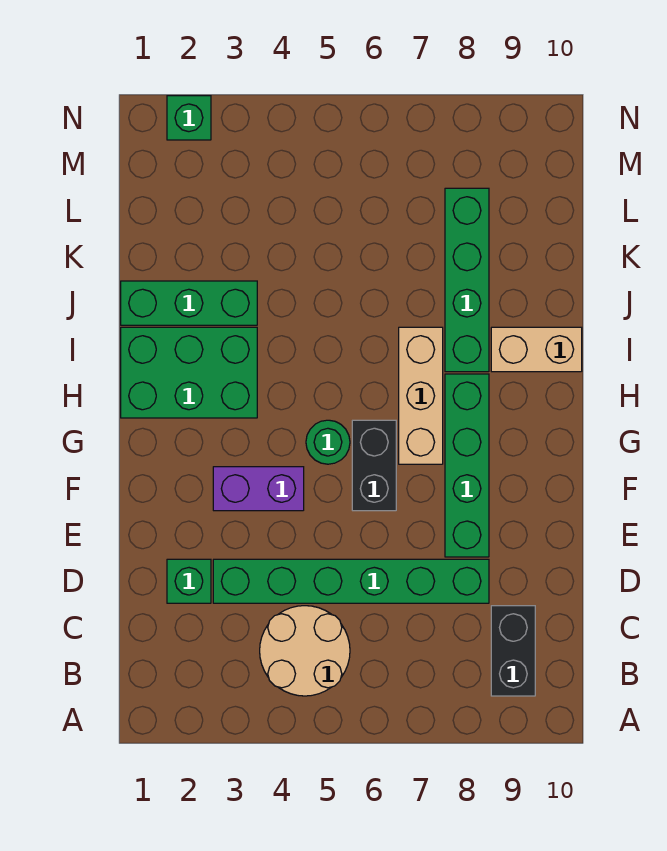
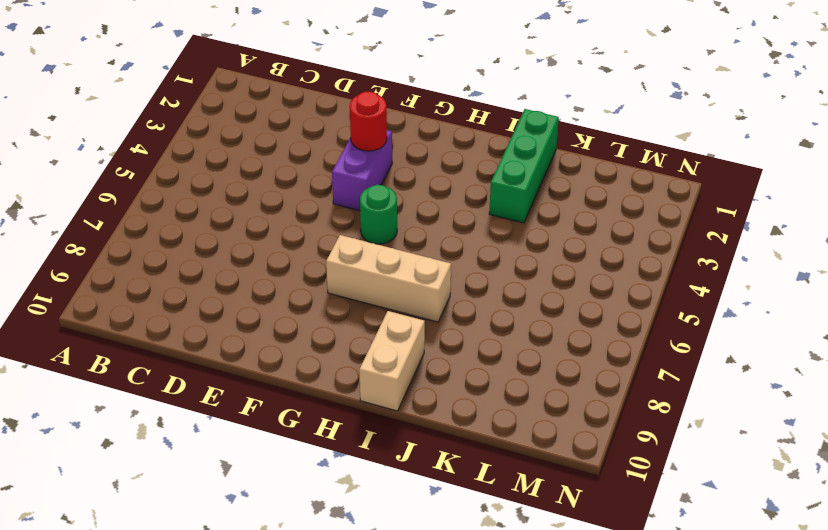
red 1x1 round brick [350,91,387,151] -> none
none -> tan 2x2 round brick [260,606,350,696]
none -> black 1x2 brick [491,606,535,696]
none -> green 1x1 brick [167,559,211,603]

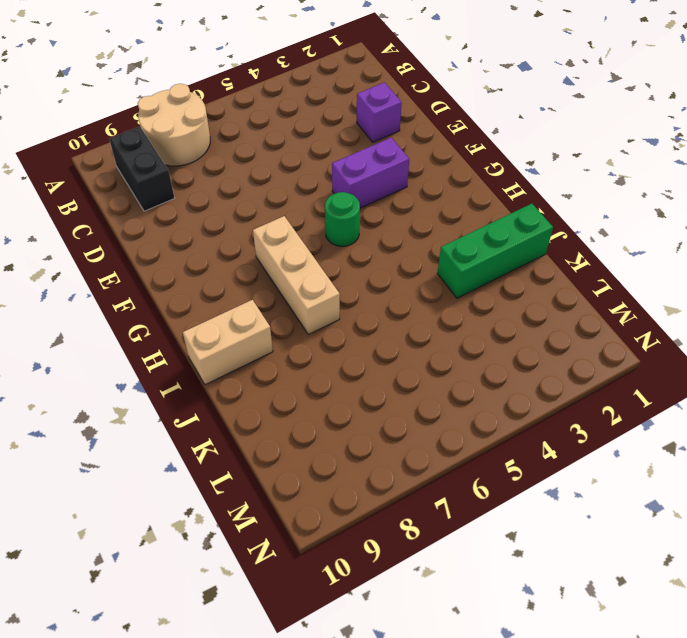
tan 2x2 round brick [138,84,210,166] -> tan 2x2 round brick moved to [260,606,350,696]
purple 1x1 brick [357,82,402,142] -> green 1x1 brick [167,559,211,603]
none -> green 1x6 brick [213,559,489,603]
none -> green 1x4 brick [445,374,489,557]
none -> black 1x2 brick [352,420,396,511]

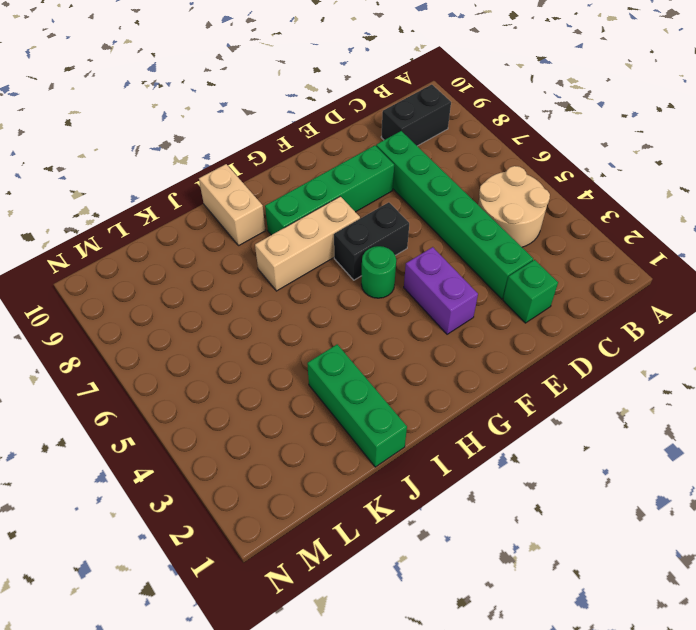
none -> green 2x3 brick [121,327,257,418]
none -> green 1x4 brick [445,188,489,372]
none -> green 1x1 brick [167,96,211,140]

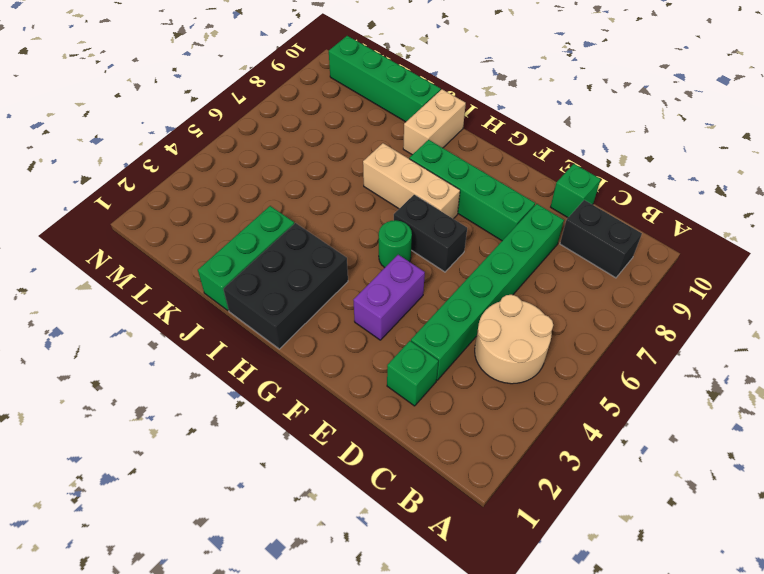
green 1x1 brick [551,164,600,217] -> green 1x1 brick moved to [167,96,211,140]
black 2x3 brick [223,223,348,349] -> green 2x3 brick [121,327,257,418]
green 1x4 brick [329,36,441,122] -> green 1x4 brick moved to [445,188,489,372]

